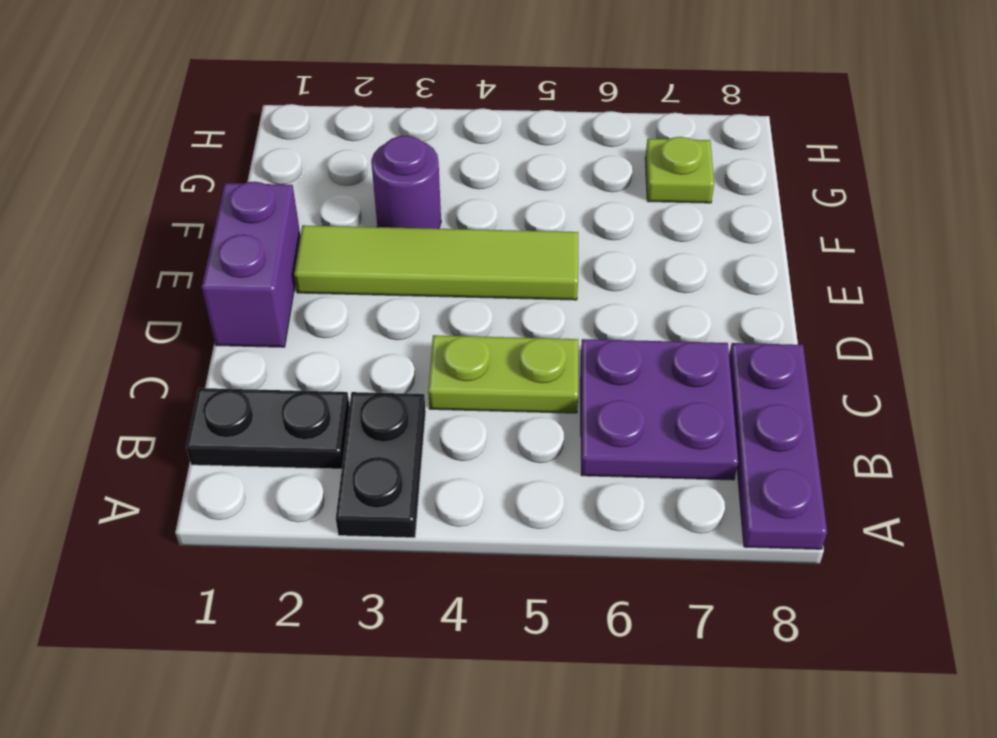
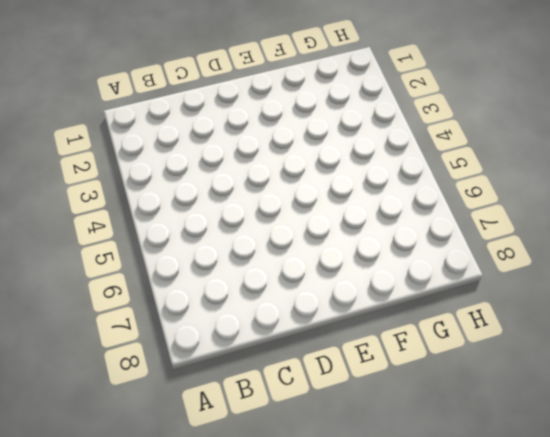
none -> black 1x2 plate [336,392,426,538]
none -> purple 1x3 plate [729,343,827,549]

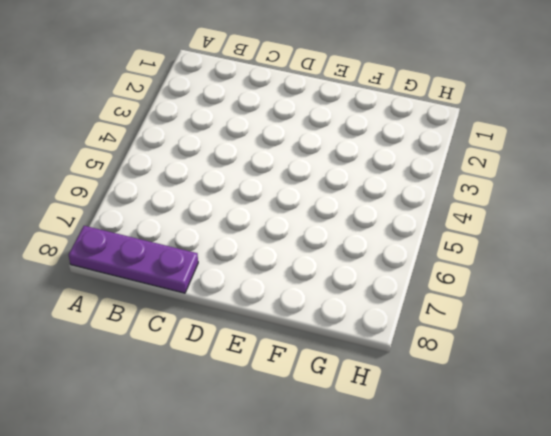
none -> black 1x2 plate [336,392,426,538]
none -> black 1x2 plate [186,388,350,469]

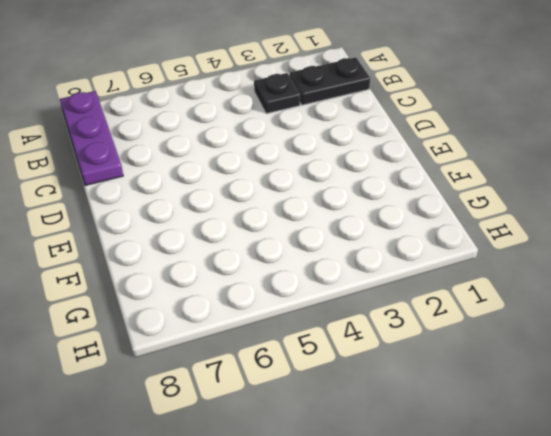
black 1x1 plate [254,73,300,114] -> black 1x2 plate [336,392,426,538]
none -> purple 2x2 plate [581,339,738,480]
none -> lime 1x2 plate [428,335,578,413]

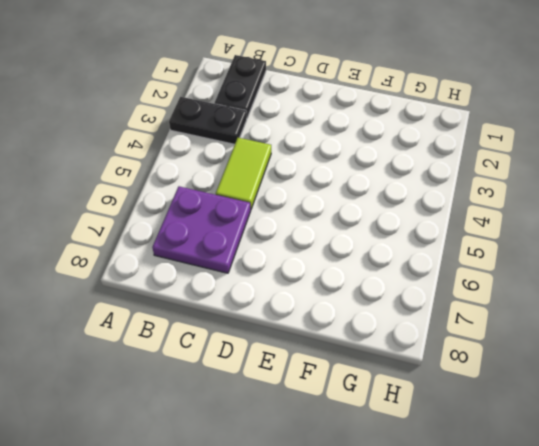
lime 1x2 tile [216,138,271,209] -> lime 1x2 plate [428,335,578,413]
none -> purple 1x3 plate [729,343,827,549]
none -> purple 1x2 brick [202,182,300,347]

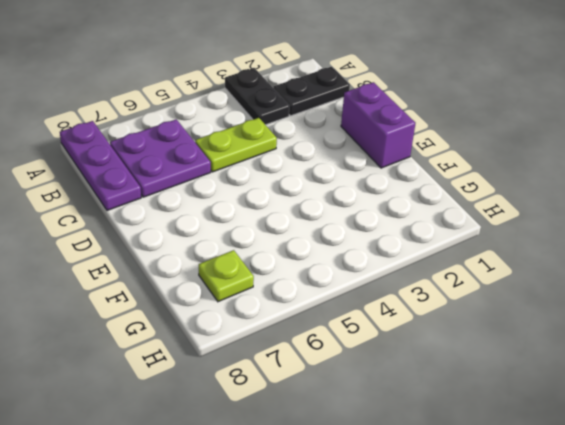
none -> lime 1x4 tile [294,225,578,300]
none -> purple 1x1 round brick [371,136,441,229]

